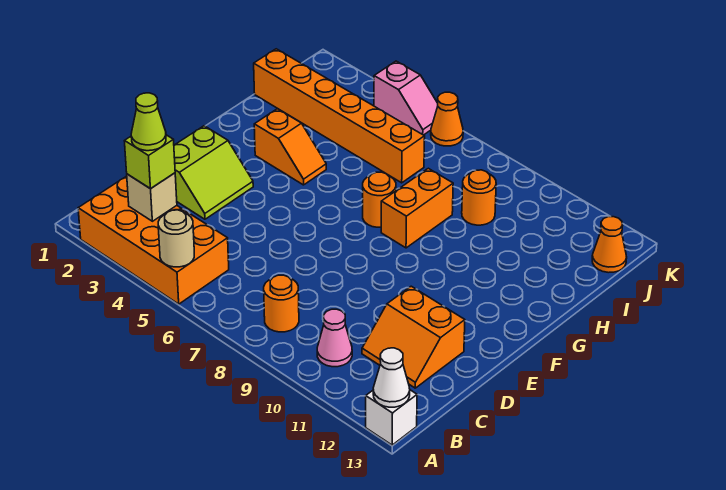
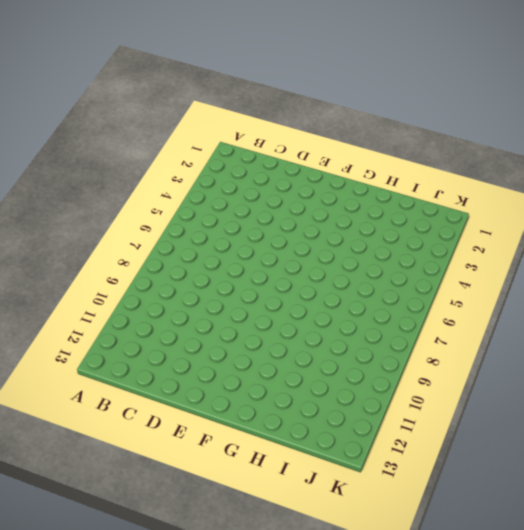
none -> orange 2x4 brick [78,176,229,304]
none -> white 1x1 brick [366,390,417,445]
none -> orange 1x1 round brick [264,275,299,332]

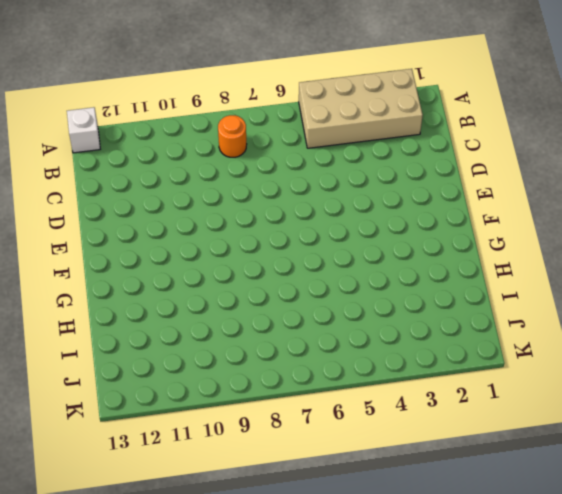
tan 2x4 brick [299,69,423,148] -> orange 2x4 brick [78,176,229,304]
none -> pink 1x1 cone [317,309,352,367]
none -> orange 2x2 slope [362,286,465,388]
none -> lime 2x2 slope [174,126,253,219]

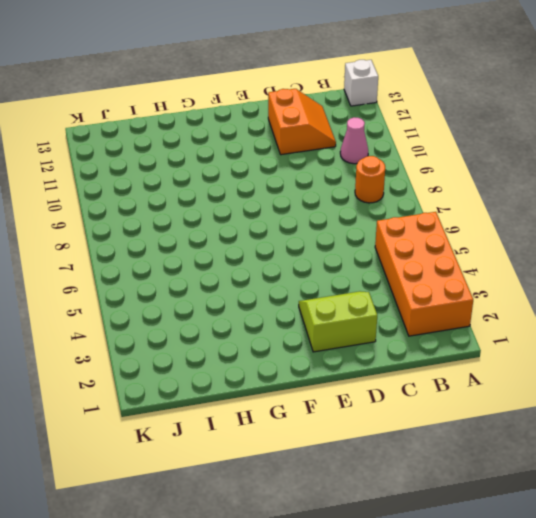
none -> orange 1x2 slope [254,109,326,185]
none -> orange 1x1 round brick [363,172,396,227]
none -> orange 1x2 brick [381,168,453,248]

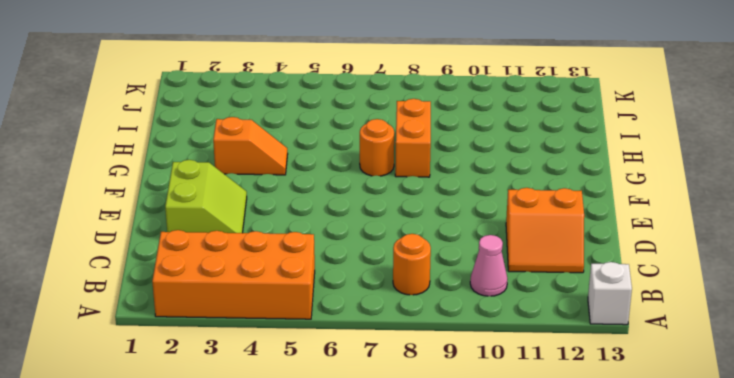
none -> orange 1x6 brick [254,49,425,183]
none -> orange 1x1 round brick [462,170,496,225]
none -> orange 1x1 cone [592,217,627,273]

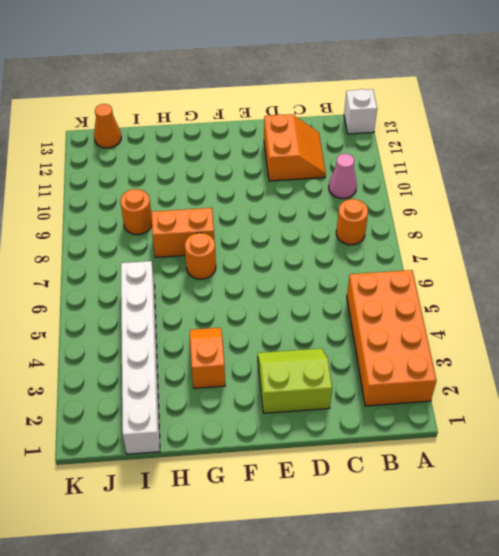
white 1x6 brick [121,261,160,454] -> orange 1x6 brick [254,49,425,183]
none -> pink 1x2 slope [374,61,438,135]
none -> orange 1x1 cone [431,92,463,146]
none -> tan 1x1 round brick [158,210,194,267]

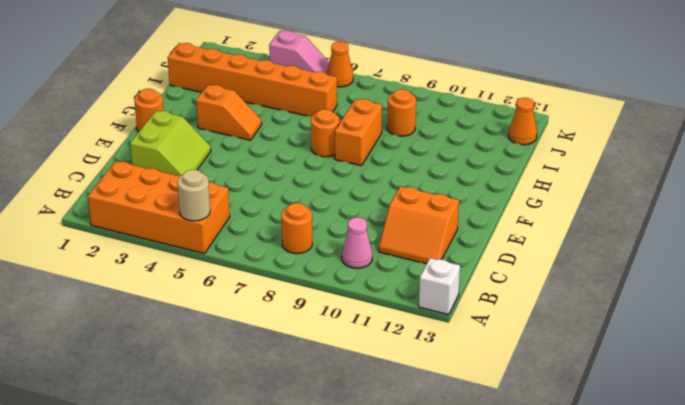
orange 1x1 round brick [134,89,163,132] -> none
none -> white 1x1 cone [373,348,410,407]
none -> tan 1x1 brick [127,173,177,221]
none -> lime 1x1 brick [125,135,175,189]

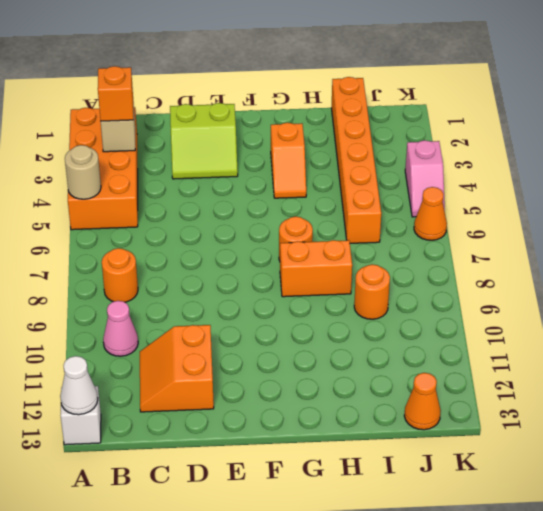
orange 1x1 brick [98,66,133,121] -> lime 1x1 brick [125,135,175,189]
none -> lime 1x1 cone [131,93,166,151]

